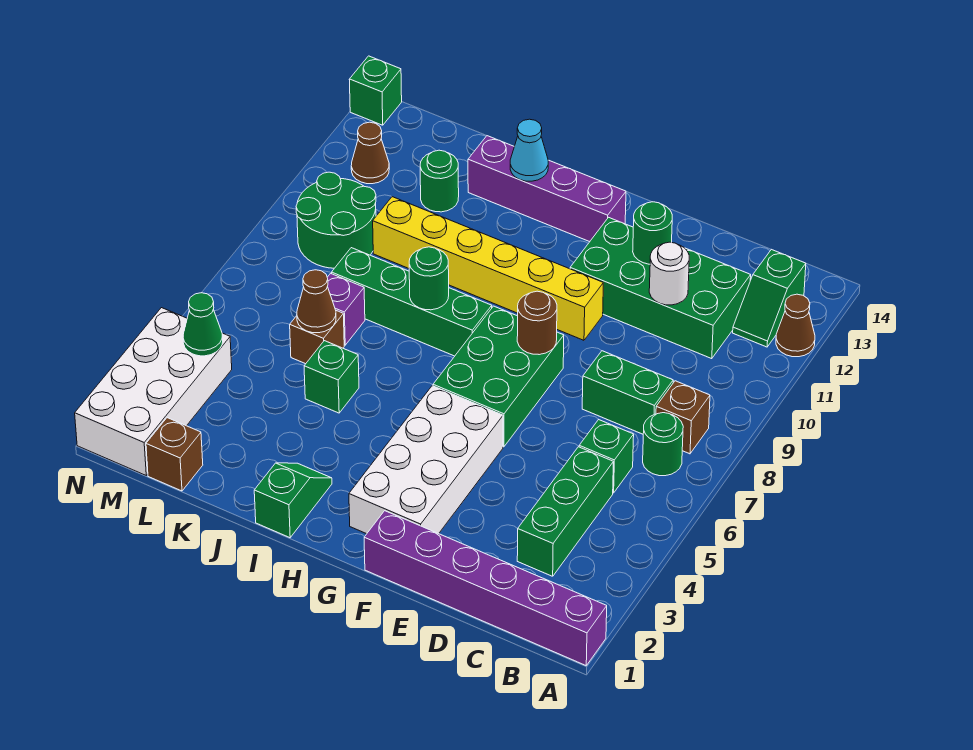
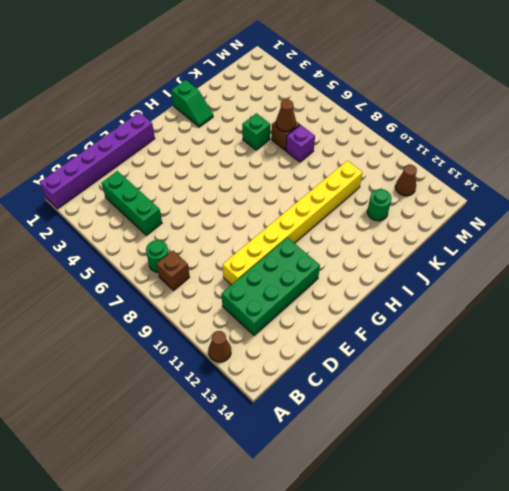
yellow 1x8 brick [223,161,363,285] -> yellow 1x6 brick [373,197,603,340]
none -> green 1x2 slope [733,249,806,347]
none -> green 1x1 brick [579,420,634,493]
none -> green 1x2 brick [582,351,673,434]
none -> white 2x4 brick [349,386,503,534]

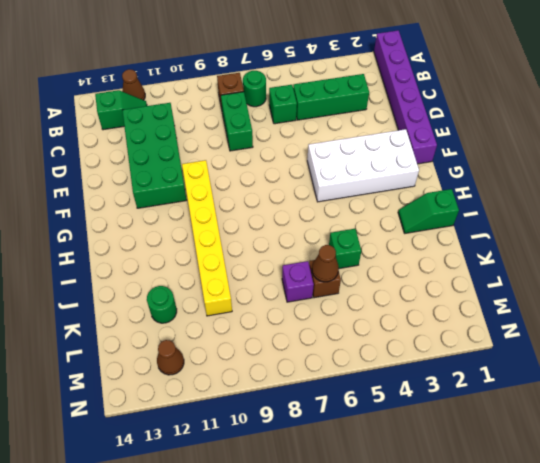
none -> green 2x3 brick [433,306,564,447]
none -> purple 1x4 brick [468,136,626,242]
none -> green 1x4 brick [332,248,492,356]
none -> brown 1x1 brick [146,418,203,491]

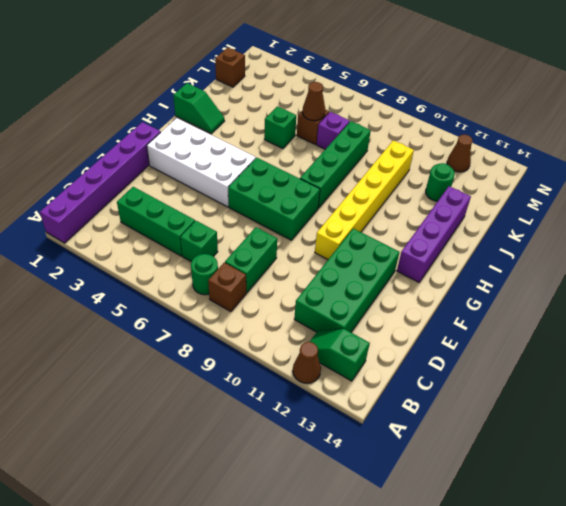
none -> green 2x2 round brick [296,172,376,268]
none -> white 2x4 brick [75,308,232,475]
none -> green 1x1 brick [349,56,402,125]
none -> white 1x1 round brick [649,242,689,305]

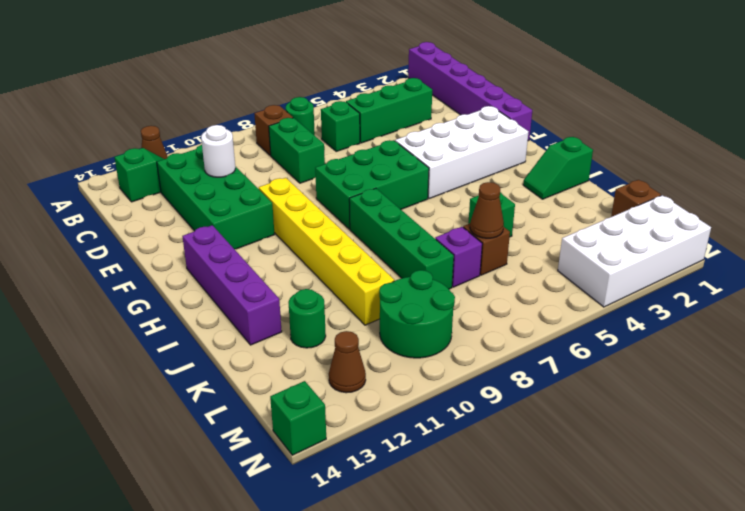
none -> green 1x1 round brick [633,202,672,264]
none -> brown 1x1 round brick [517,291,557,355]
none -> green 1x1 round brick [409,247,449,310]
none -> cyan 1x1 cone [510,119,548,181]

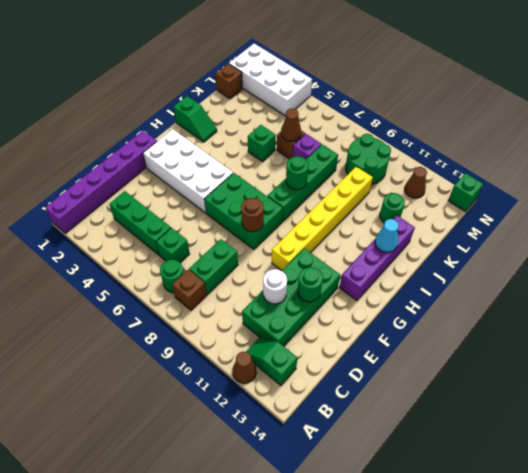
none -> green 1x1 cone [183,293,223,356]

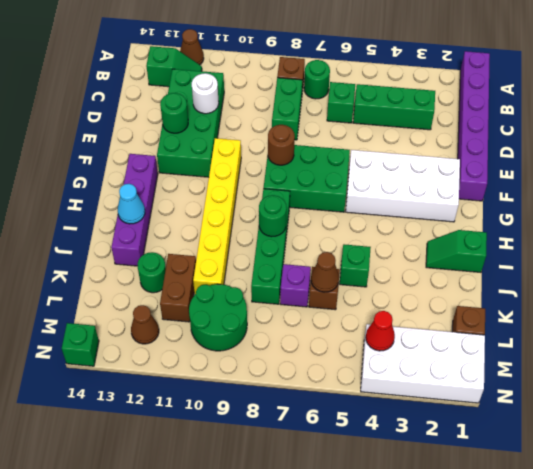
brown 1x2 brick [160,254,196,322] -> none
red 1x1 cone [366,311,395,351] -> green 1x1 cone [183,293,223,356]

